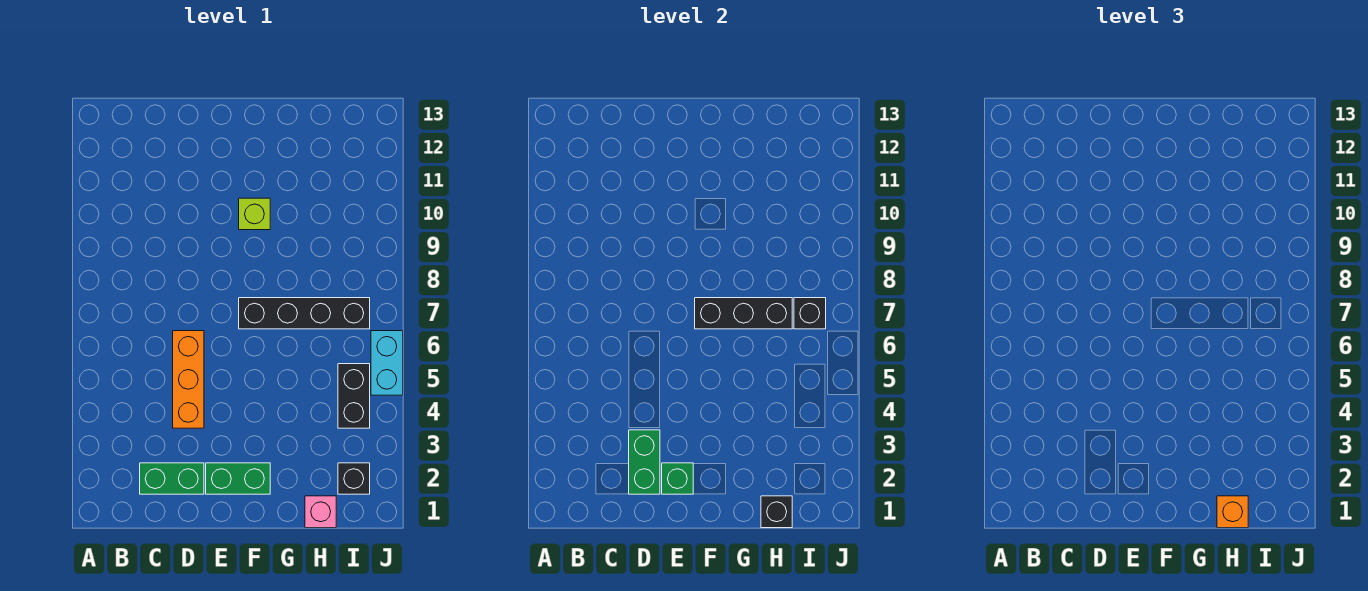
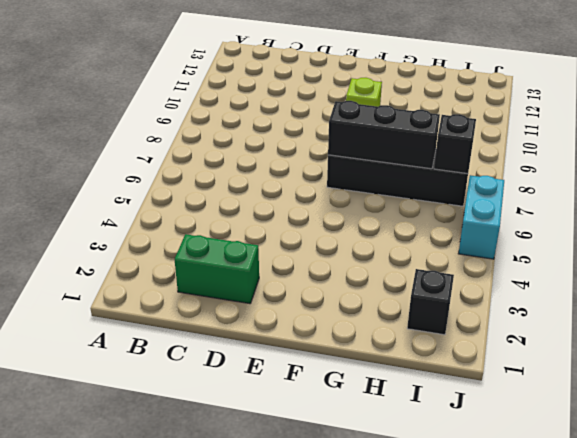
none -> orange 1x3 brick [173,331,204,428]
none -> green 1x2 brick [206,463,270,494]
none -> pink 1x1 brick [305,496,336,528]

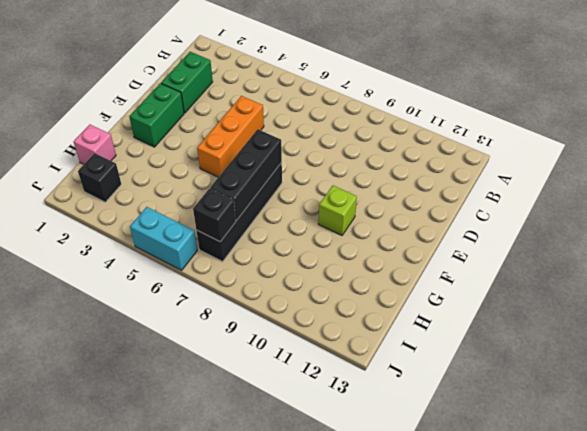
orange 1x3 brick [197,96,264,177] -> orange 1x3 brick turned to [173,331,204,428]
none -> black 1x2 brick [338,364,370,428]
none -> green 1x2 brick [629,430,660,494]
none -> green 1x1 brick [662,463,693,494]

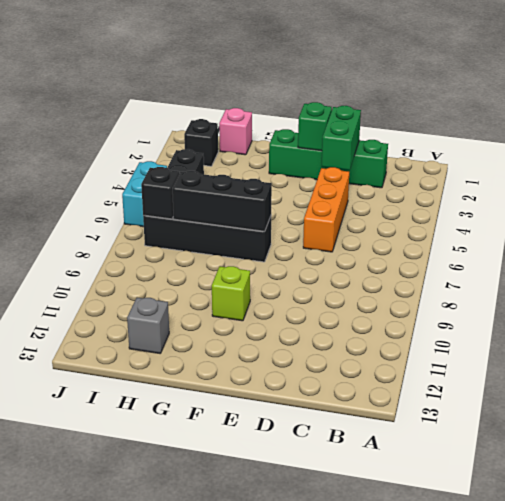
grey 1x1 brick [127,298,169,353] -> none
none -> black 1x1 brick [761,496,792,528]
none -> orange 1x1 brick [1217,496,1248,528]

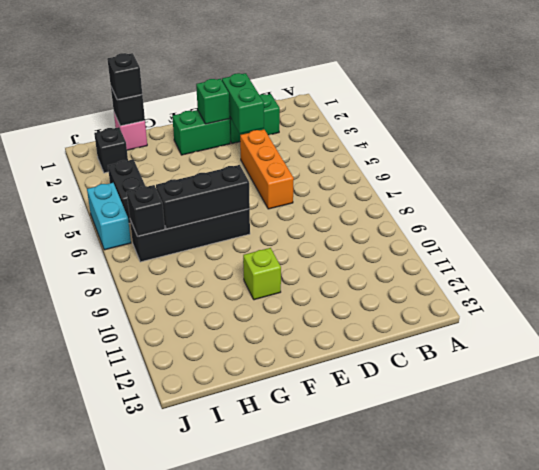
black 1x1 brick [107,53,142,100] -> orange 1x1 brick [1217,496,1248,528]

